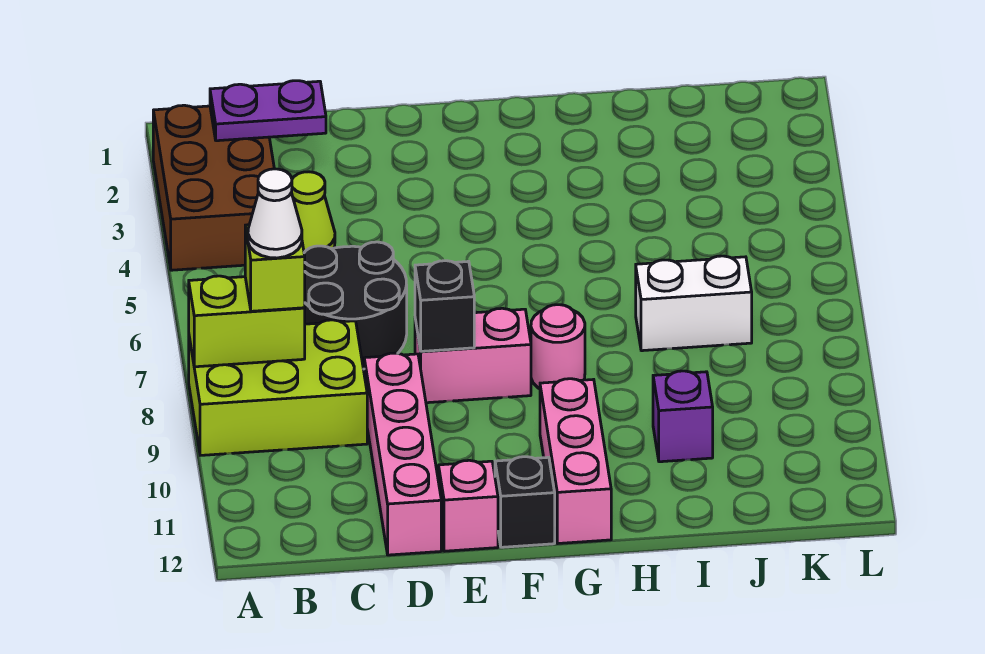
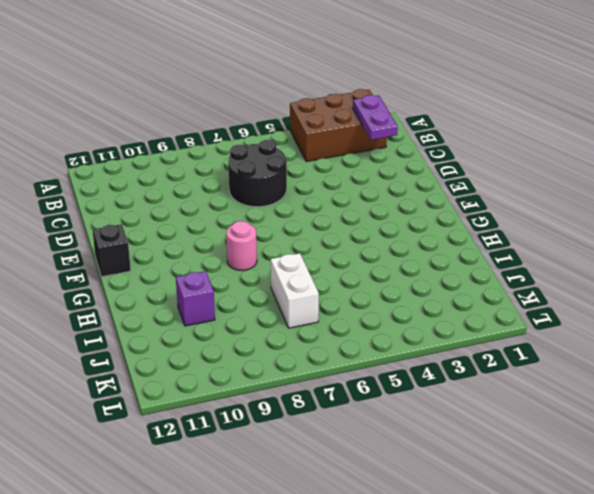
none -> lime 2x3 brick [189,320,367,455]
none -> lime 1x1 cone [291,172,335,252]
none -> pink 1x4 brick [364,353,441,555]

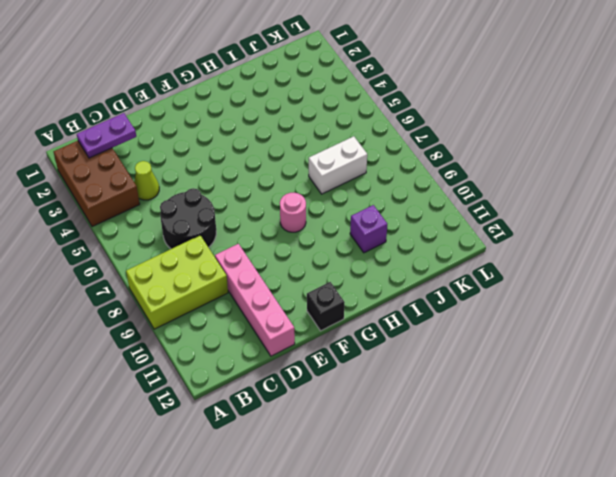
none -> pink 1x2 brick [415,308,531,403]
none -> pink 1x1 brick [439,460,498,551]
none -> pink 1x3 brick [540,379,611,543]

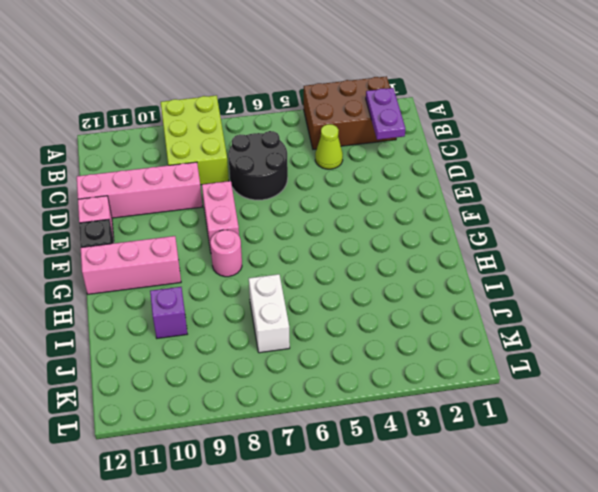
none -> lime 1x2 brick [189,276,305,367]
none -> black 1x1 brick [415,261,474,351]
none -> lime 1x1 brick [245,225,305,311]

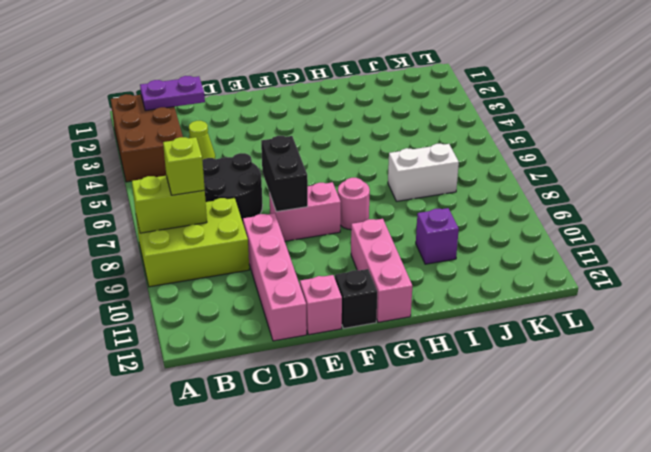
black 1x2 brick [261,136,308,212] -> black 1x1 brick [415,261,474,351]
none -> white 1x1 cone [248,169,302,258]

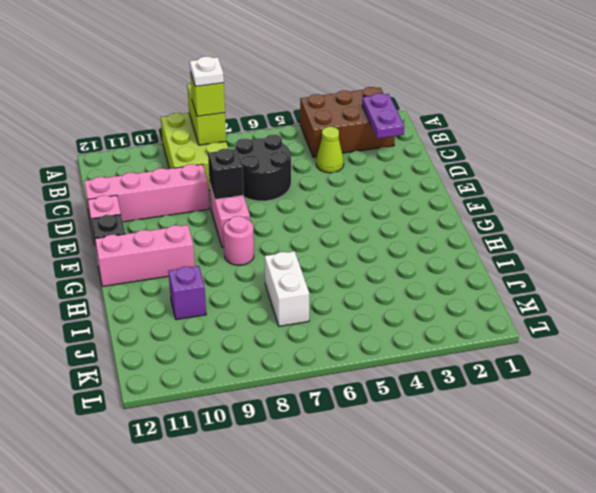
white 1x1 plate [190,57,224,86] -> white 1x1 cone [248,169,302,258]

